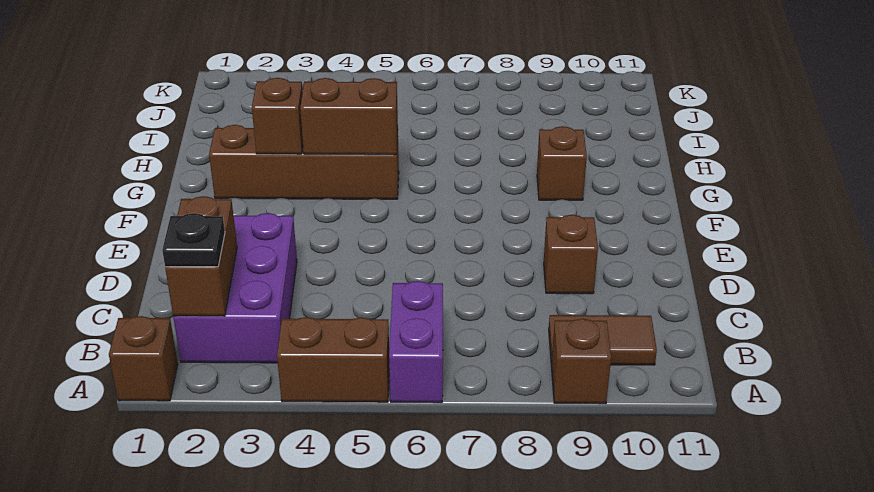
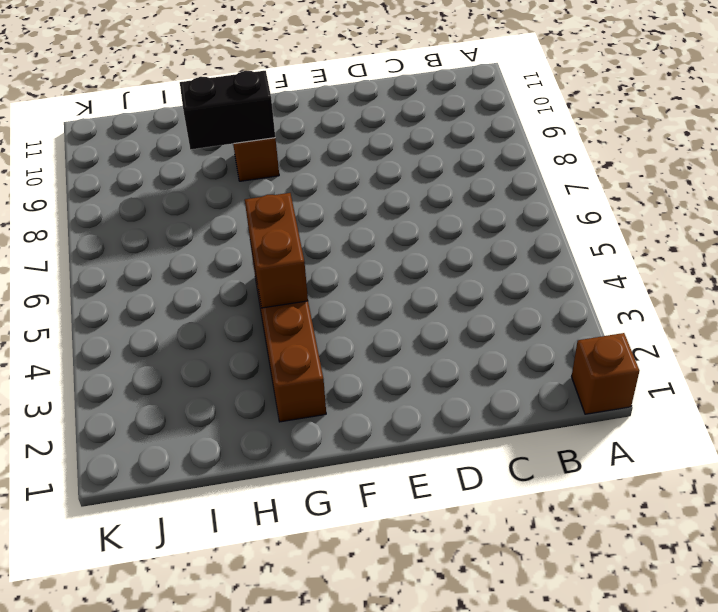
black 1x2 brick [180,71,275,150] -> none
none -> brown 1x2 brick [277,317,390,402]
none -> purple 1x2 brick [389,281,443,403]
none -> brown 1x1 brick [551,319,611,404]

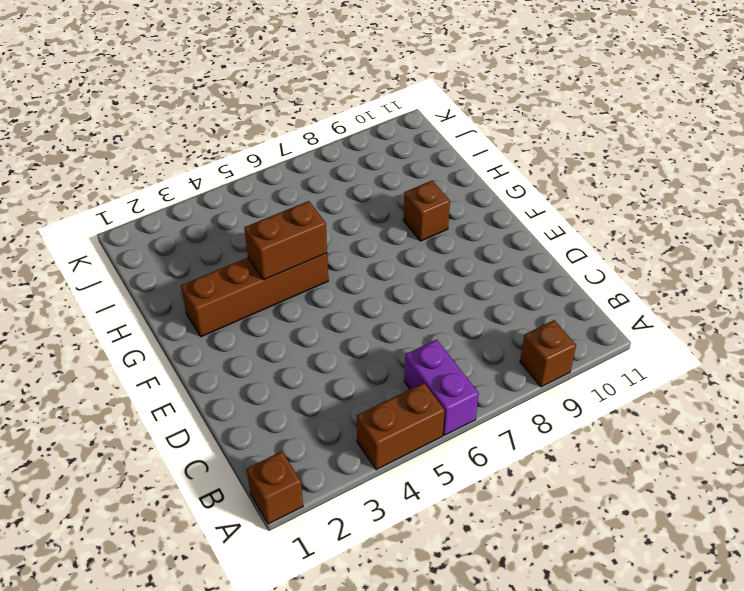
none -> purple 2x3 brick [173,213,297,363]
none -> brown 1x2 tile [549,315,657,365]
none -> brown 1x1 brick [544,215,598,294]

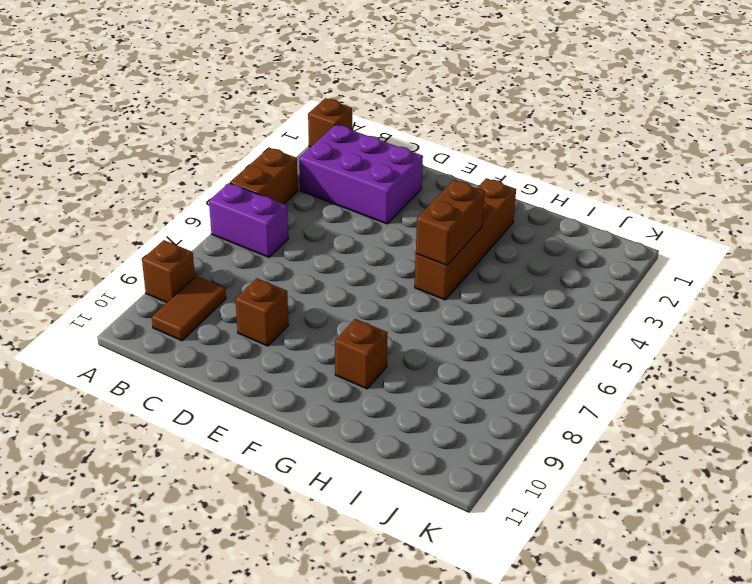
none -> brown 1x2 brick [165,196,237,316]
none -> brown 1x1 brick [252,78,303,154]
none -> black 1x1 plate [162,213,225,267]

